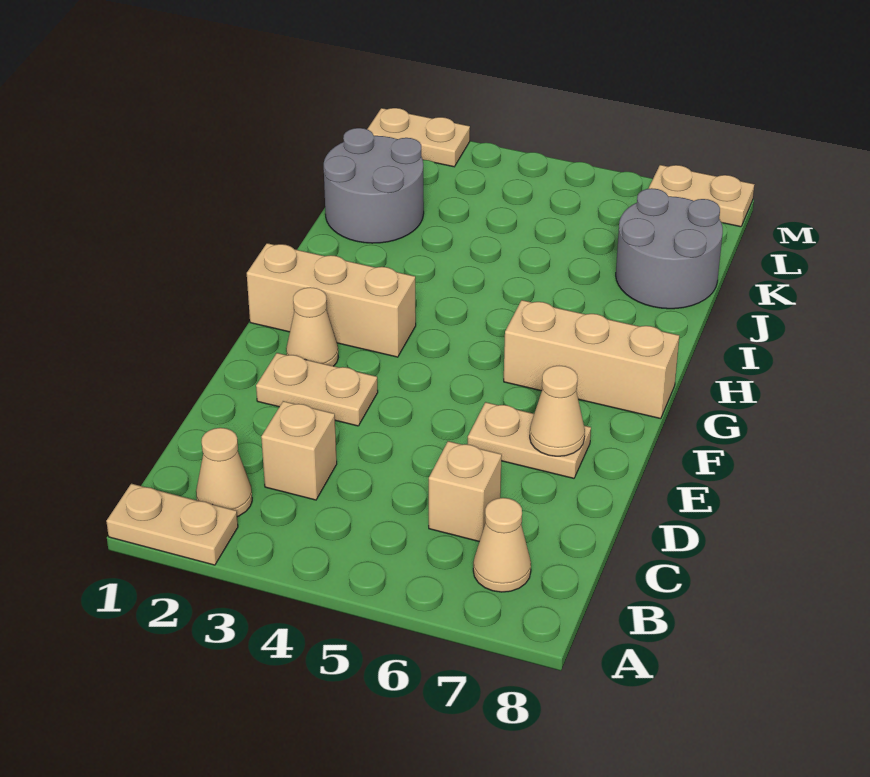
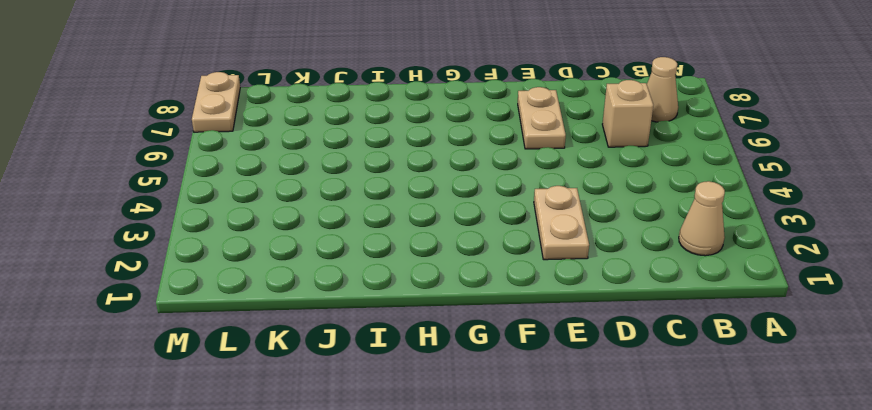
none -> tan 1x2 plate [106,484,238,565]
none -> tan 1x1 brick [261,401,337,500]
none -> tan 1x1 cone [286,287,338,366]

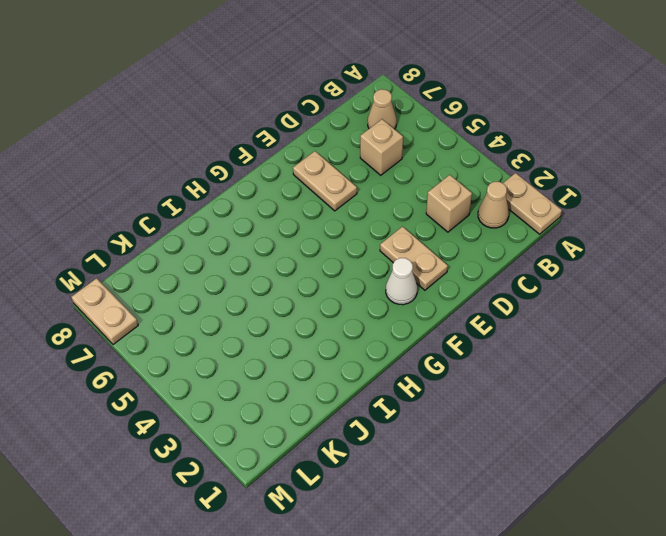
white 1x1 cone [386,258,417,305] -> tan 1x1 cone [286,287,338,366]
none -> tan 1x3 brick [247,243,416,357]
none -> tan 1x3 brick [504,300,679,419]
none -> grey 2x2 round brick [324,128,424,243]

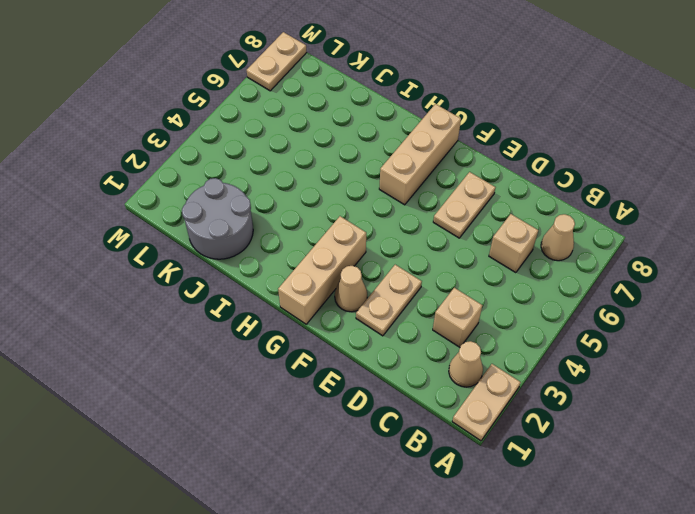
none -> grey 2x2 round brick [616,188,723,309]
none -> tan 1x2 plate [367,108,470,167]
none -> tan 1x1 cone [530,366,585,456]

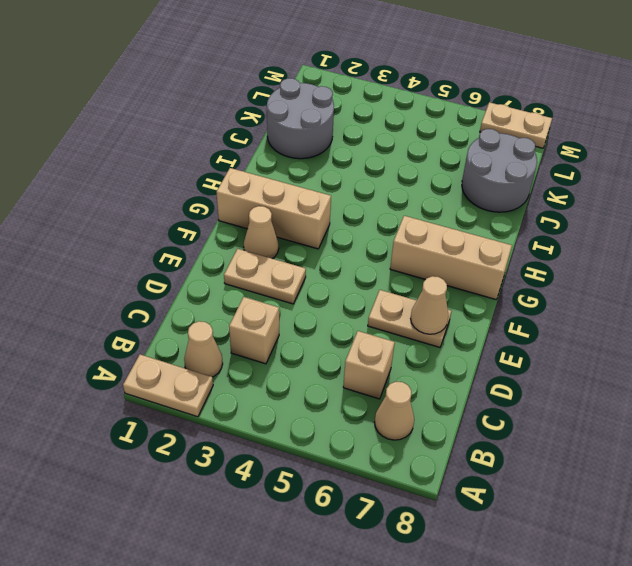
none -> tan 1x2 plate [367,108,470,167]

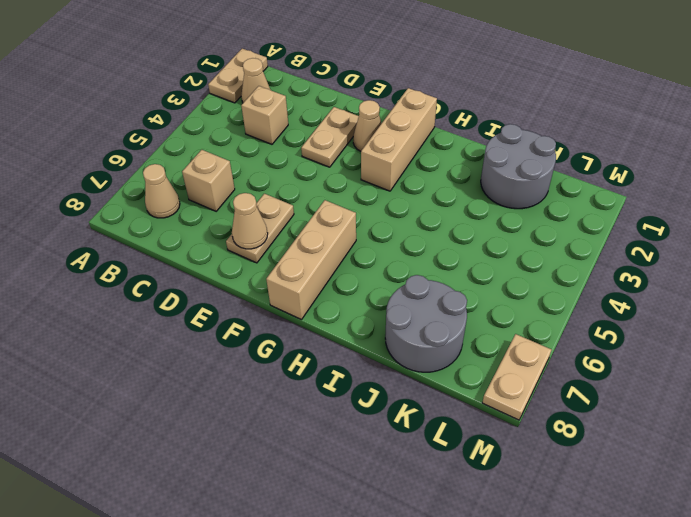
none -> tan 1x2 plate [367,108,470,167]

